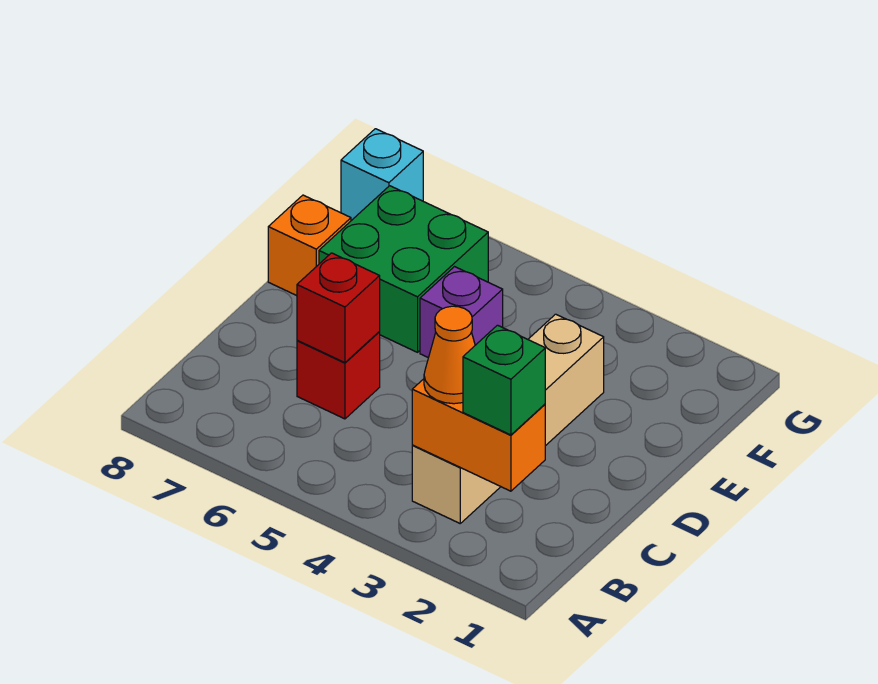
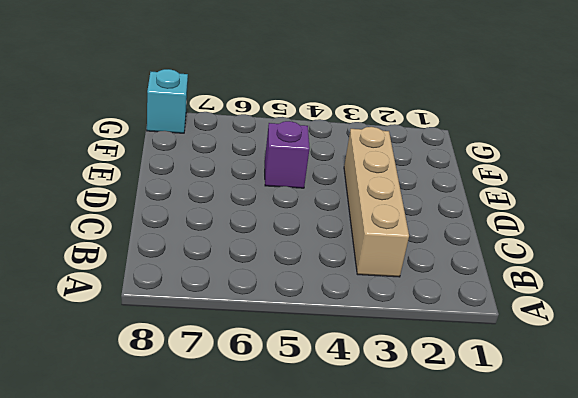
none -> red 1x1 brick [297,332,380,419]
none -> green 2x2 brick [319,186,488,352]

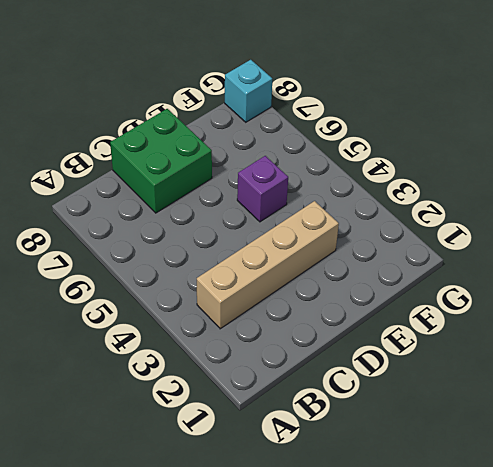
green 2x2 brick [110,109,212,213] -> green 2x2 brick moved to [319,186,488,352]
none -> red 1x1 brick [297,332,380,419]
none -> orange 1x1 brick [268,195,351,296]

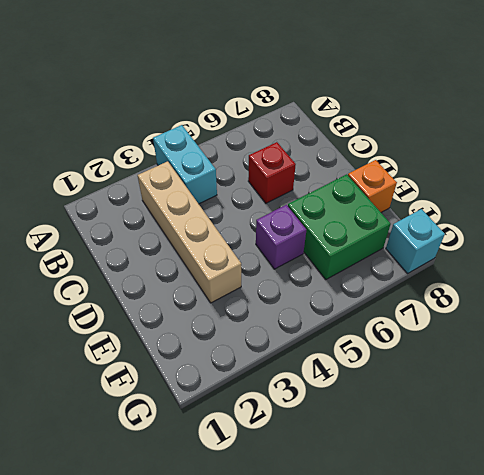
cyan 1x2 brick [153,125,217,204] -> none
none -> orange 1x2 brick [412,379,545,491]
none -> red 1x1 brick [297,253,380,363]

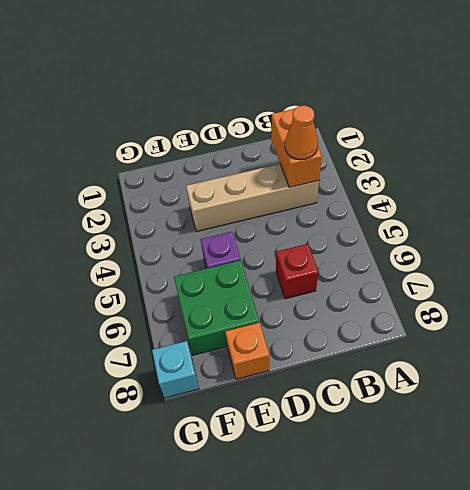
none -> red 1x1 brick [297,253,380,363]
none -> green 1x1 brick [463,325,545,435]

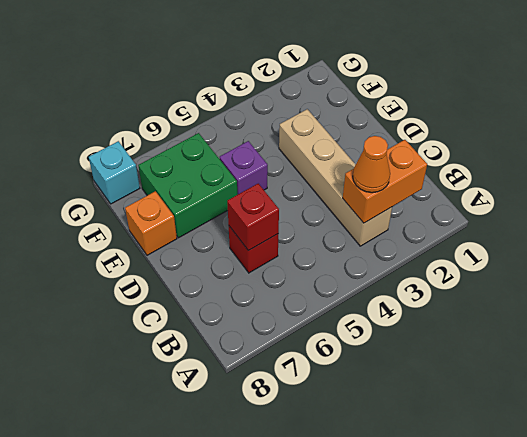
none -> green 1x1 brick [463,325,545,435]

